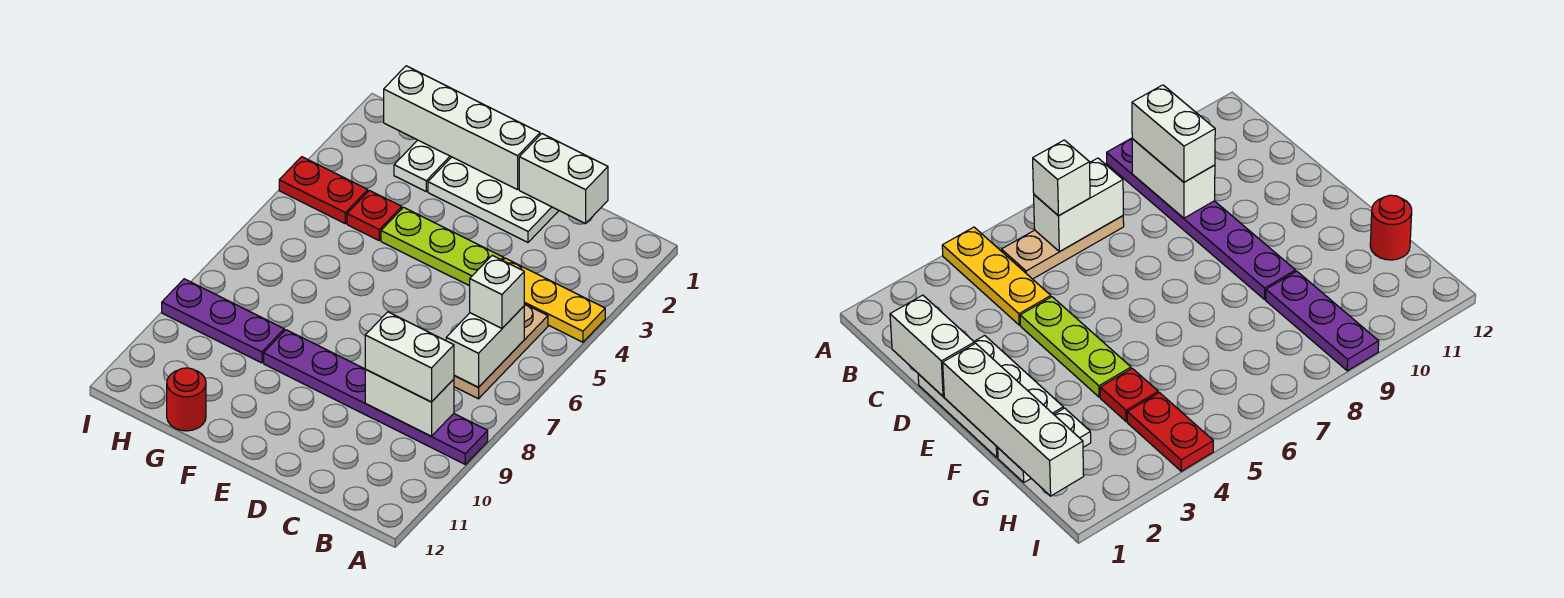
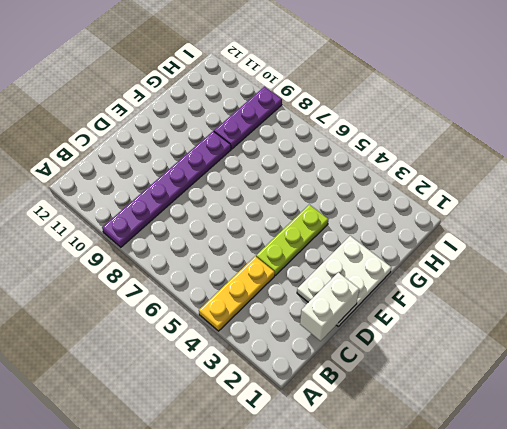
none -> tan 1x3 plate [454,304,548,399]
none -> white 1x2 plate [394,140,451,191]
none -> red 1x1 plate [347,191,402,240]

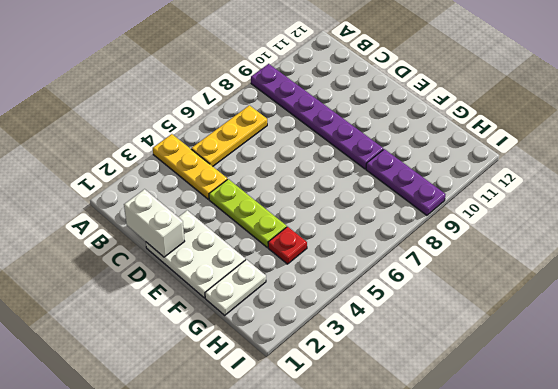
yellow 1x3 plate [191,105,267,166] -> tan 1x3 plate [454,304,548,399]
none -> red 1x1 round brick [167,368,206,431]
none -> red 1x2 plate [279,157,368,223]
none -> white 1x2 brick [446,306,524,387]

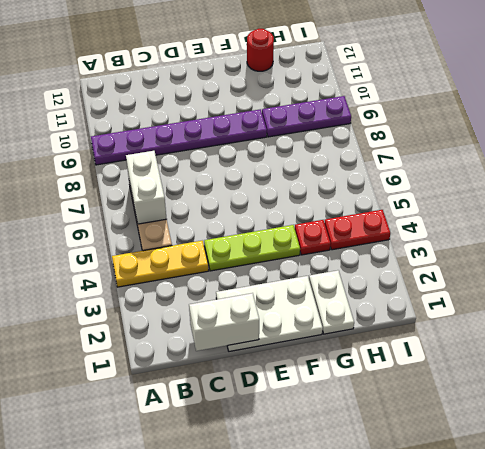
none -> white 1x2 brick [365,369,454,436]
none -> white 1x4 brick [384,66,540,190]
none -> white 1x1 brick [470,255,524,328]

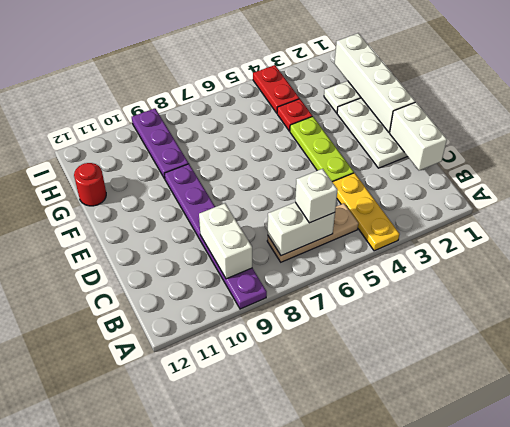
none -> white 1x2 brick [365,312,454,402]

